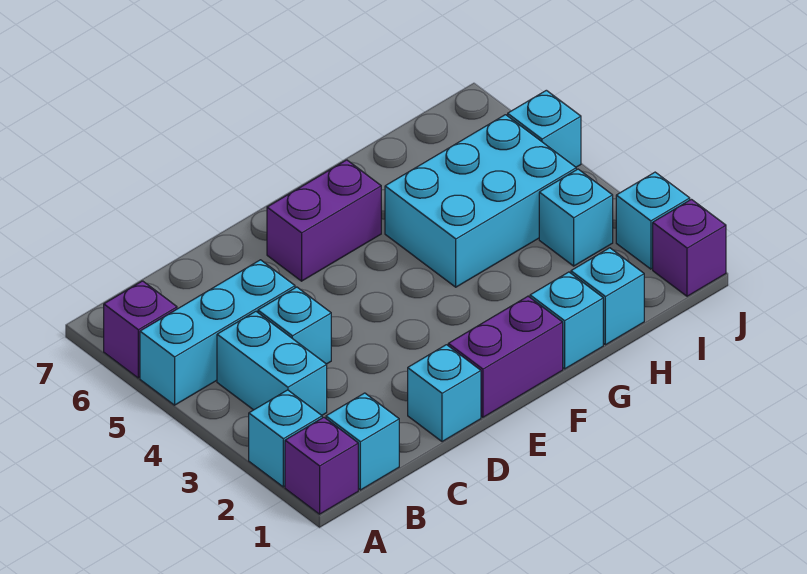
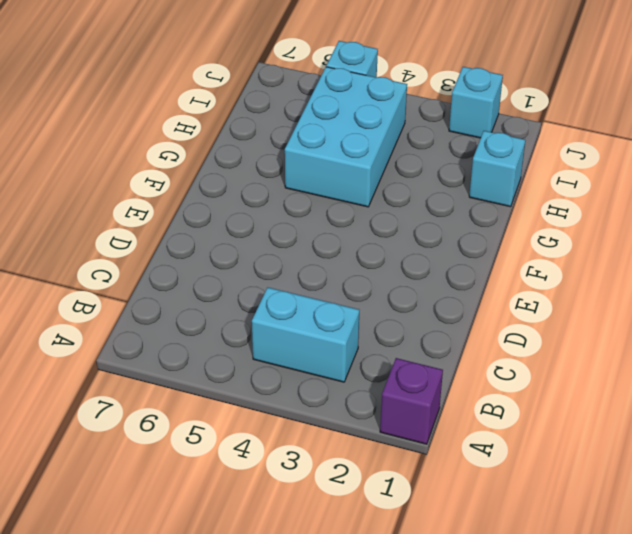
none -> cyan 1x1 brick [249,390,322,487]
none -> cyan 1x3 brick [140,260,295,405]
none -> purple 1x1 brick [104,281,177,378]

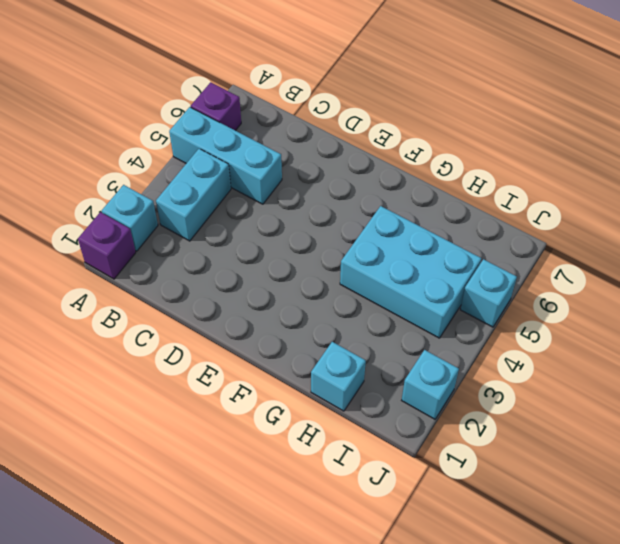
none -> cyan 1x1 brick [326,393,399,490]
none -> cyan 1x1 brick [258,287,331,364]
none -> cyan 1x1 brick [408,345,481,442]

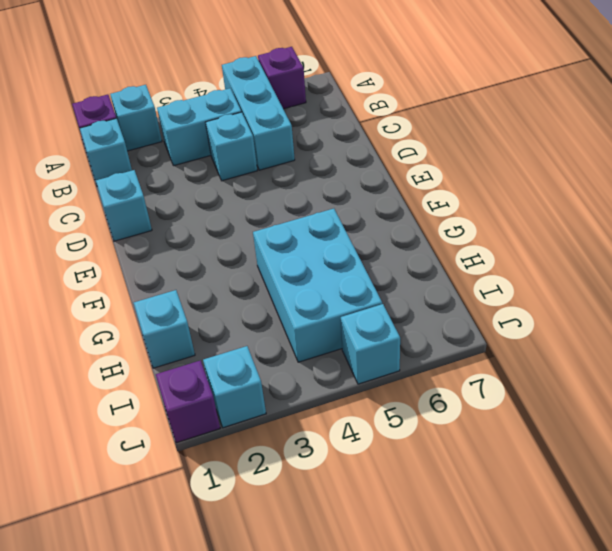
none -> purple 1x2 brick [448,296,563,417]
none -> purple 1x2 brick [267,160,381,281]
none -> cyan 1x1 brick [530,272,603,369]

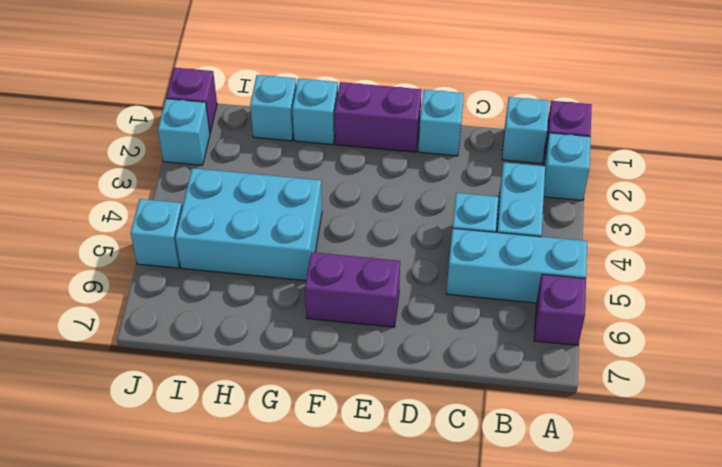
none -> cyan 1x1 brick [539,169,613,266]

